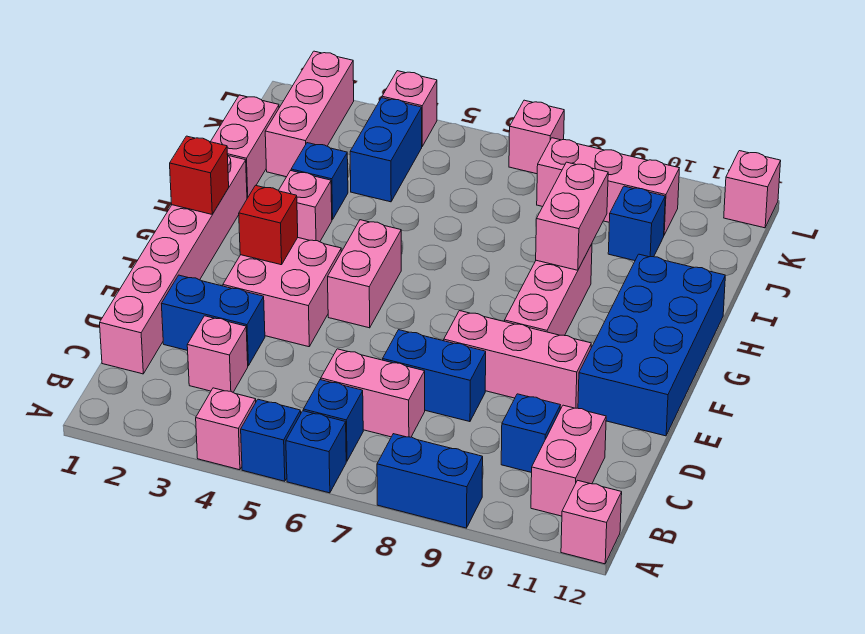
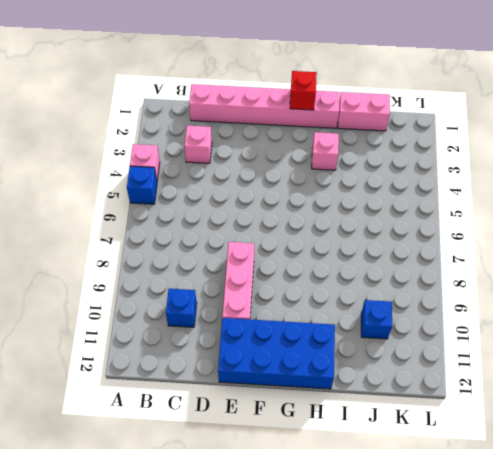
none -> blue 1x1 brick [286,411,346,493]
none -> blue 1x2 brick [377,434,483,528]
none -> pink 1x1 brick [561,480,622,564]
none -> blue 1x1 brick [303,380,363,461]

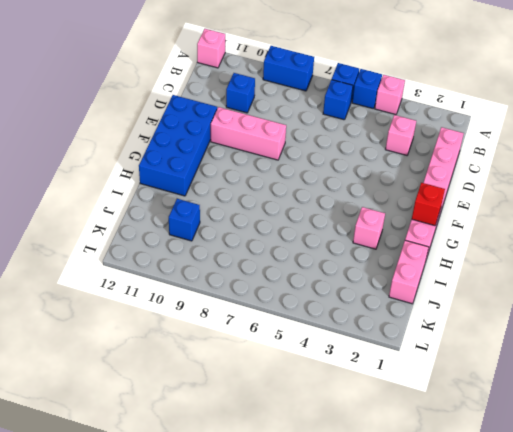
none -> pink 1x2 brick [531,405,606,516]
none -> pink 1x2 brick [321,349,425,437]
none -> blue 1x2 brick [161,275,265,366]
none -> blue 1x2 brick [383,330,486,422]

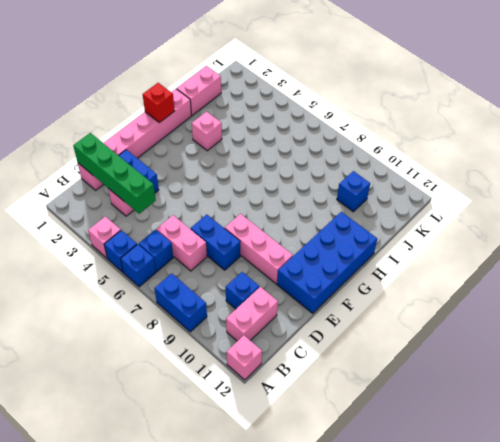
green 1x4 brick [73,133,156,214] -> none
none -> pink 2x2 brick [223,238,341,347]
none -> pink 1x2 brick [328,220,401,328]
none -> pink 1x3 brick [505,244,592,336]
none -> blue 1x1 brick [291,143,348,220]

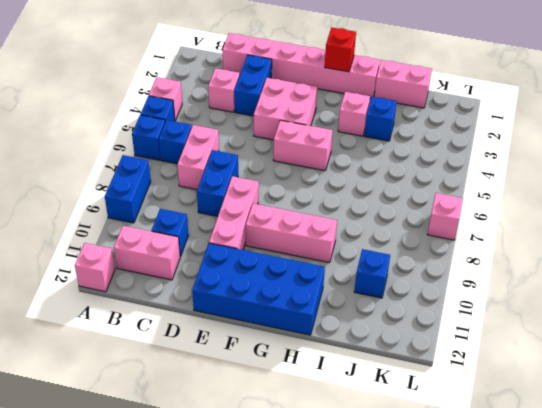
none -> pink 1x3 brick [265,51,354,177]
none -> blue 1x2 brick [350,98,422,202]
none -> pink 1x3 brick [537,138,679,235]
none -> pink 1x1 brick [382,71,437,146]

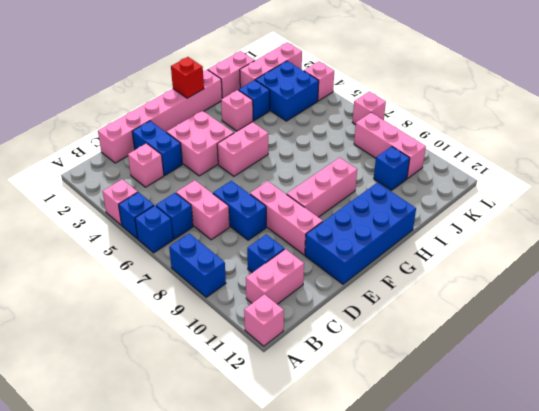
blue 2x2 brick [255,61,319,121] -> blue 1x2 brick [350,98,422,202]
none -> pink 1x1 brick [724,151,781,228]
none -> red 1x1 brick [239,185,298,265]
none -> pink 1x2 brick [536,162,608,270]

